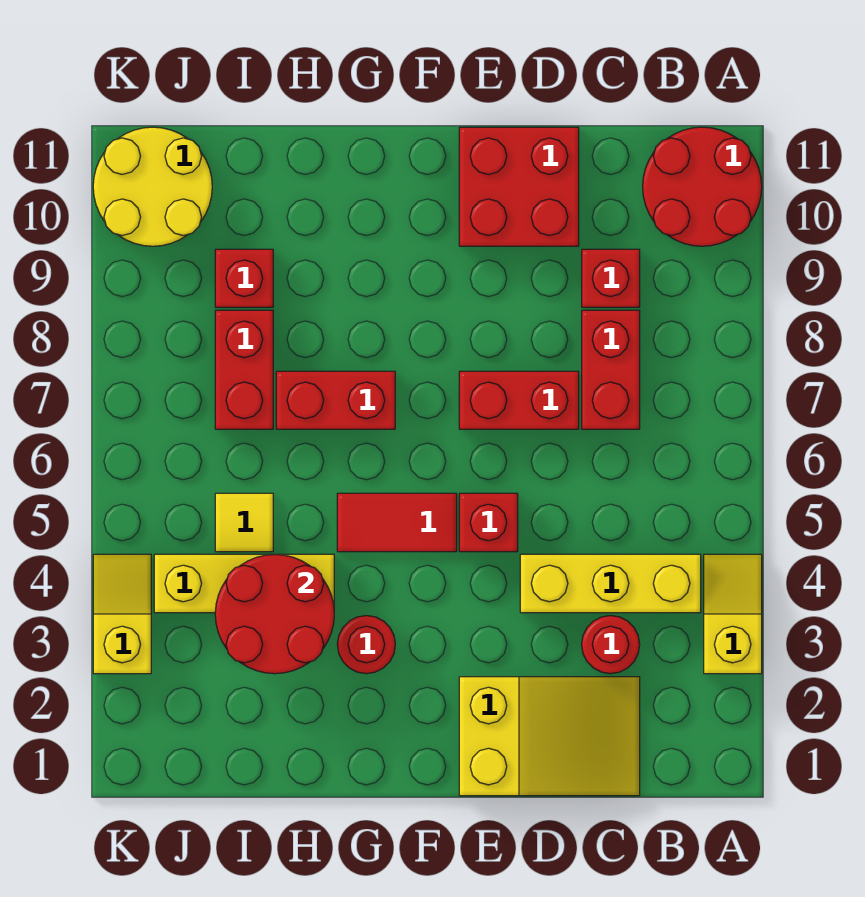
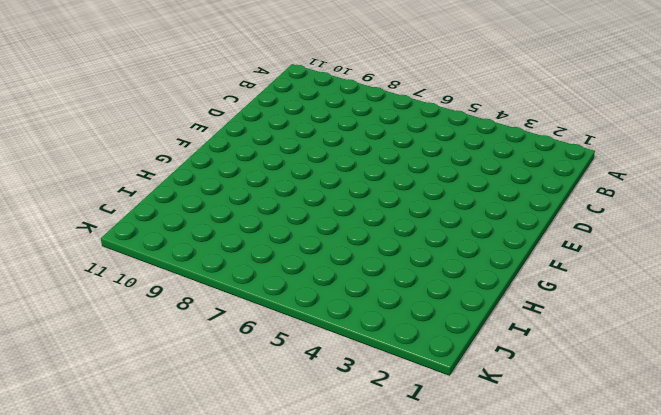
none -> yellow 1x2 slope [704,554,762,674]
none -> red 2x2 round brick [643,127,762,246]
none -> yellow 1x3 brick [520,554,701,613]

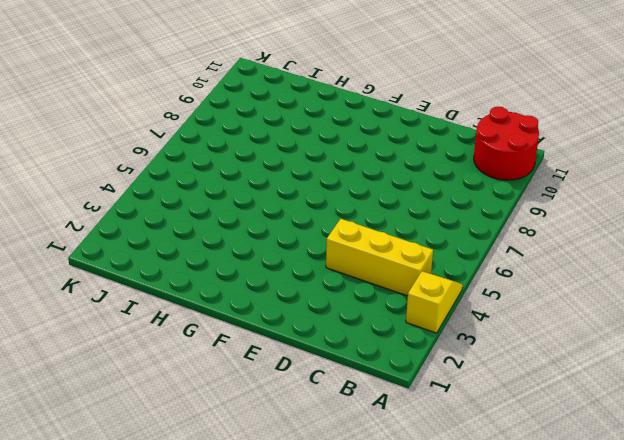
none -> yellow 2x3 slope [459,677,640,796]
none -> red 1x1 round brick [582,616,640,674]
none -> red 1x2 brick [582,310,640,429]

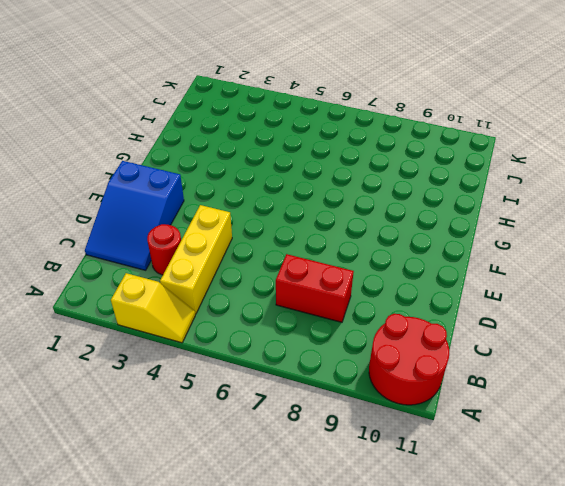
blue 2x3 slope [85,161,184,270] -> yellow 2x3 slope [459,677,640,796]
none -> red 1x1 brick [582,249,640,307]
none -> red 1x2 brick [459,371,579,429]
none -> red 2x2 brick [459,127,579,246]

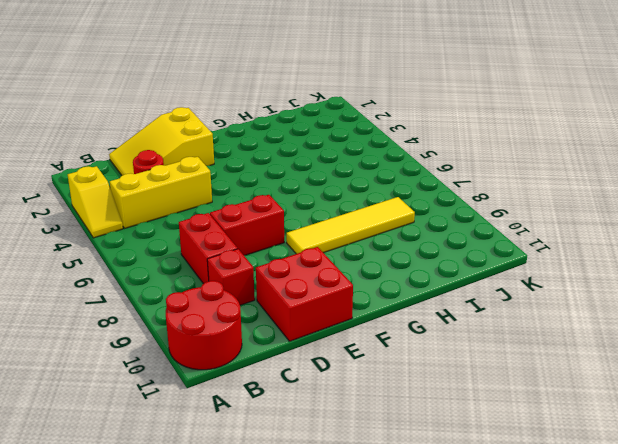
yellow 1x4 tile [286,197,415,254] -> red 1x2 brick [215,310,273,429]
none -> red 1x1 brick [459,493,518,552]
none -> red 1x2 tile [337,493,457,552]
none -> red 1x1 round brick [337,616,395,674]

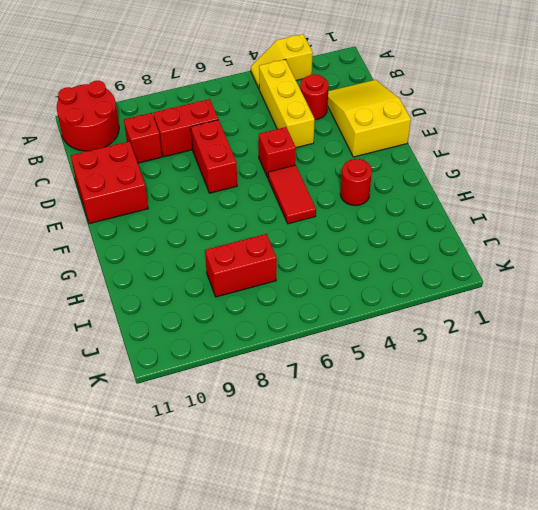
none -> red 1x2 brick [276,371,395,429]
none -> yellow 1x3 brick [154,554,334,613]
none -> yellow 1x1 tile [215,493,273,552]

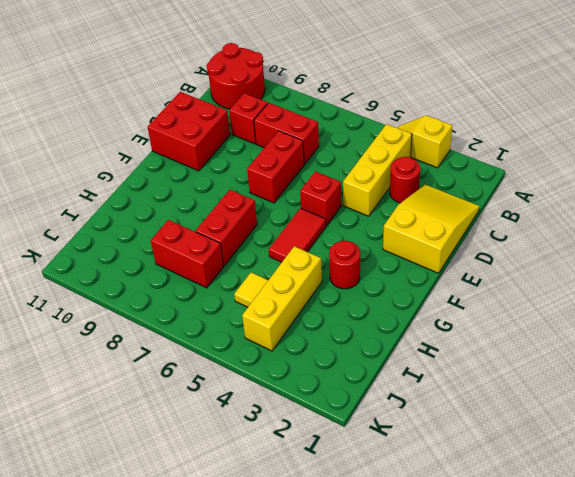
none -> red 1x1 brick [215,249,273,307]
none -> yellow 2x2 round brick [93,127,212,246]
none -> yellow 1x2 slope [93,554,151,674]

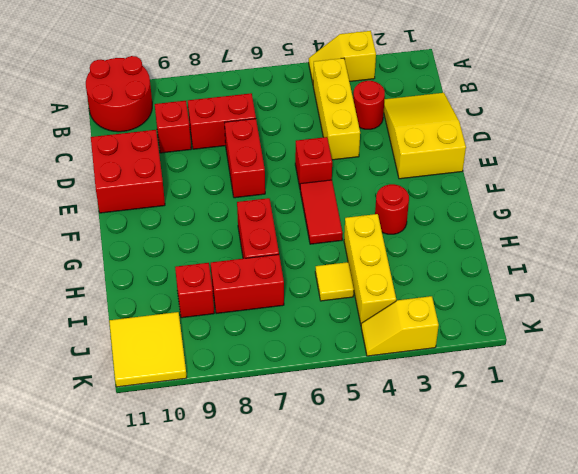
yellow 2x2 tile [109,312,187,387] -> yellow 2x2 round brick [93,127,212,246]
none -> red 2x2 round brick [215,554,334,674]

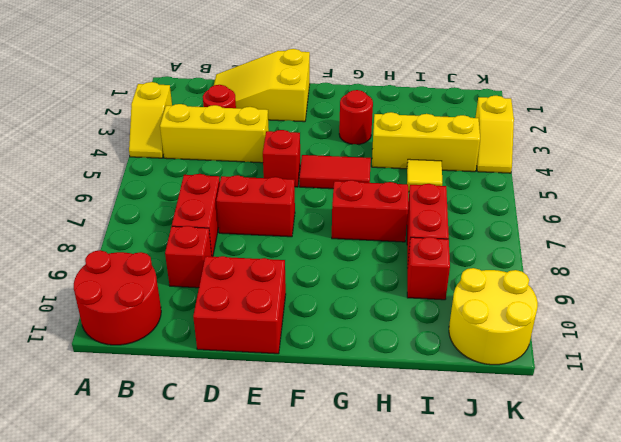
none -> red 2x2 round brick [215,554,334,674]

